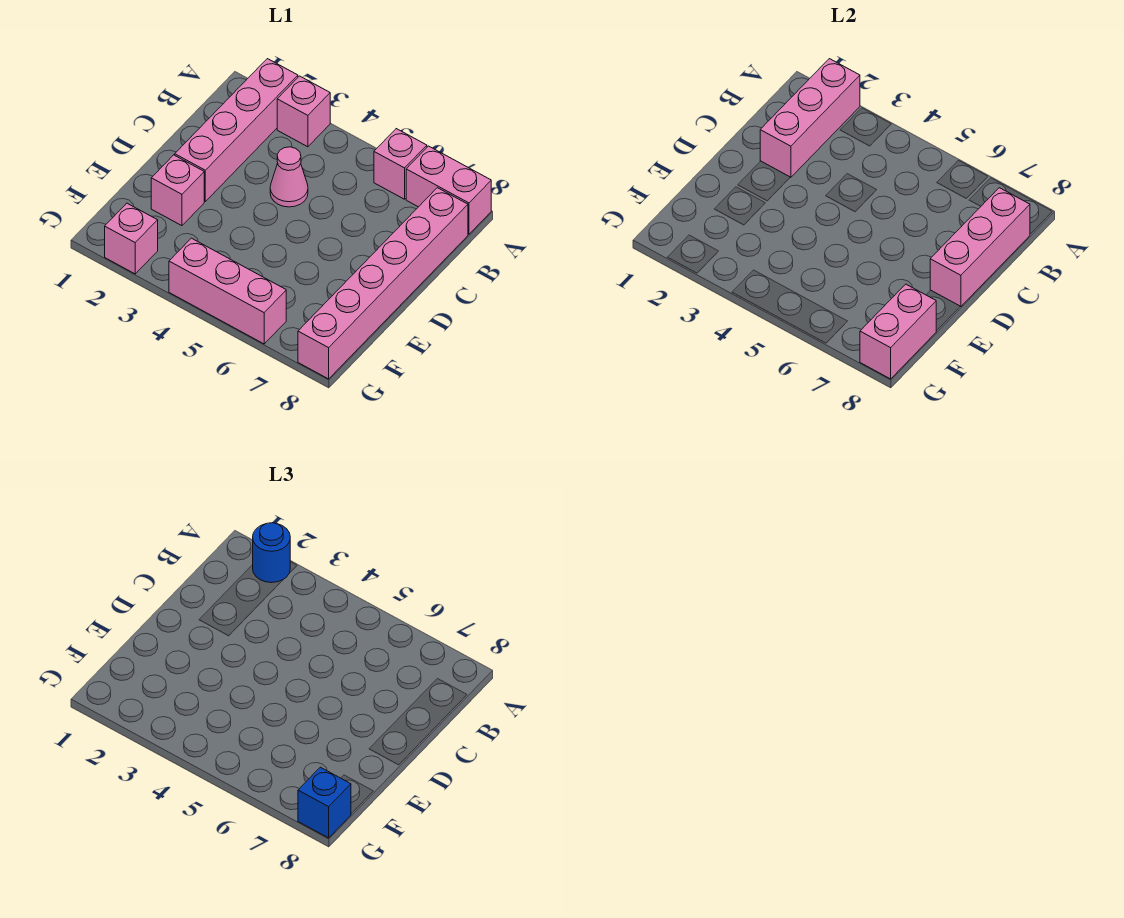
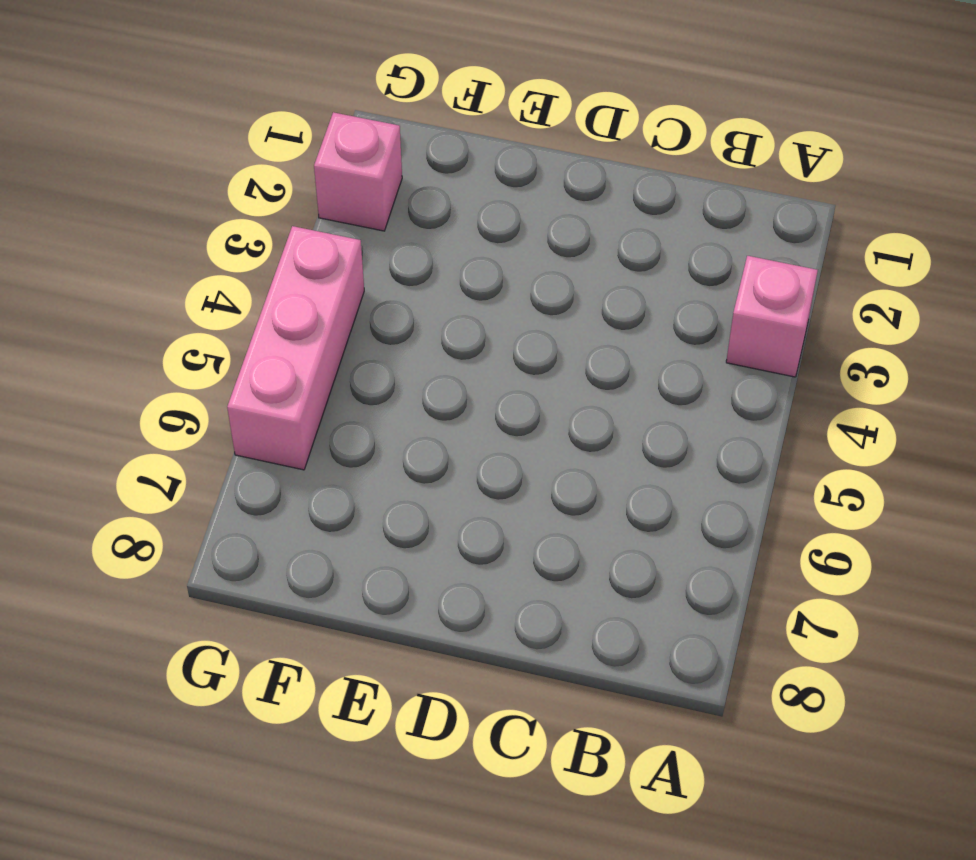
none -> pink 1x4 brick [175,59,298,201]
none -> pink 1x1 brick [374,129,427,199]
none -> pink 1x2 brick [406,146,491,234]

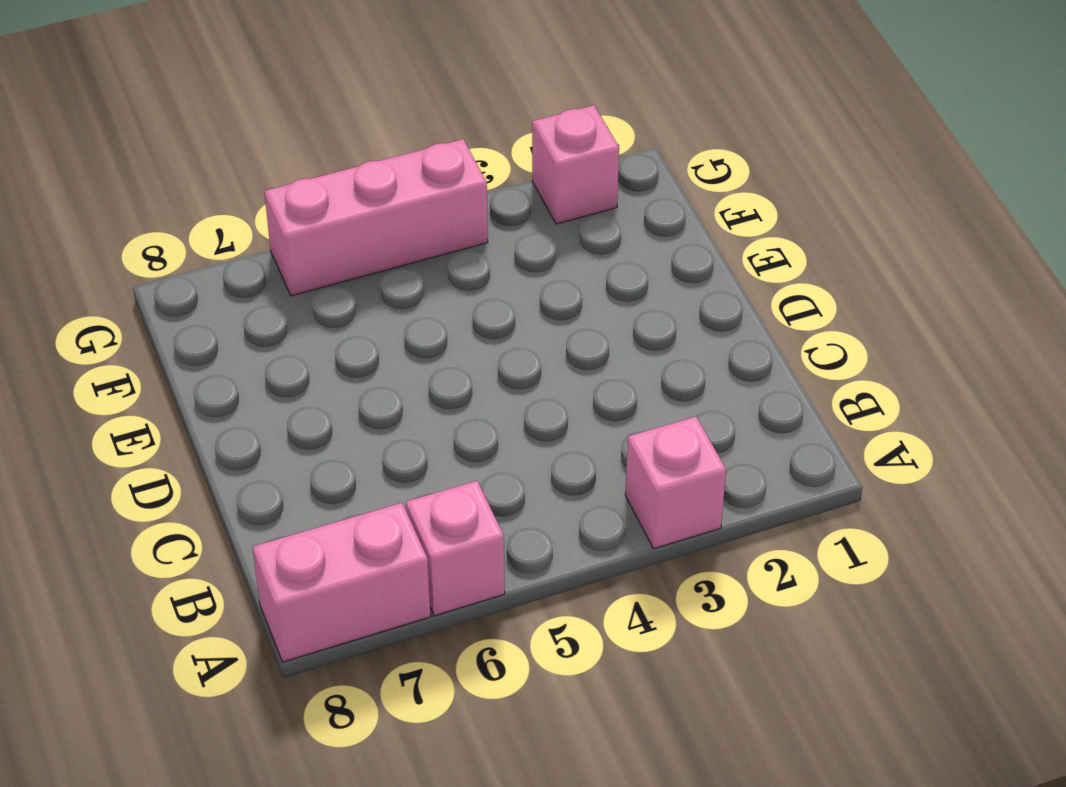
none -> pink 1x4 brick [175,59,298,201]
none -> pink 1x6 brick [298,188,468,379]
none -> pink 1x1 cone [270,147,308,207]

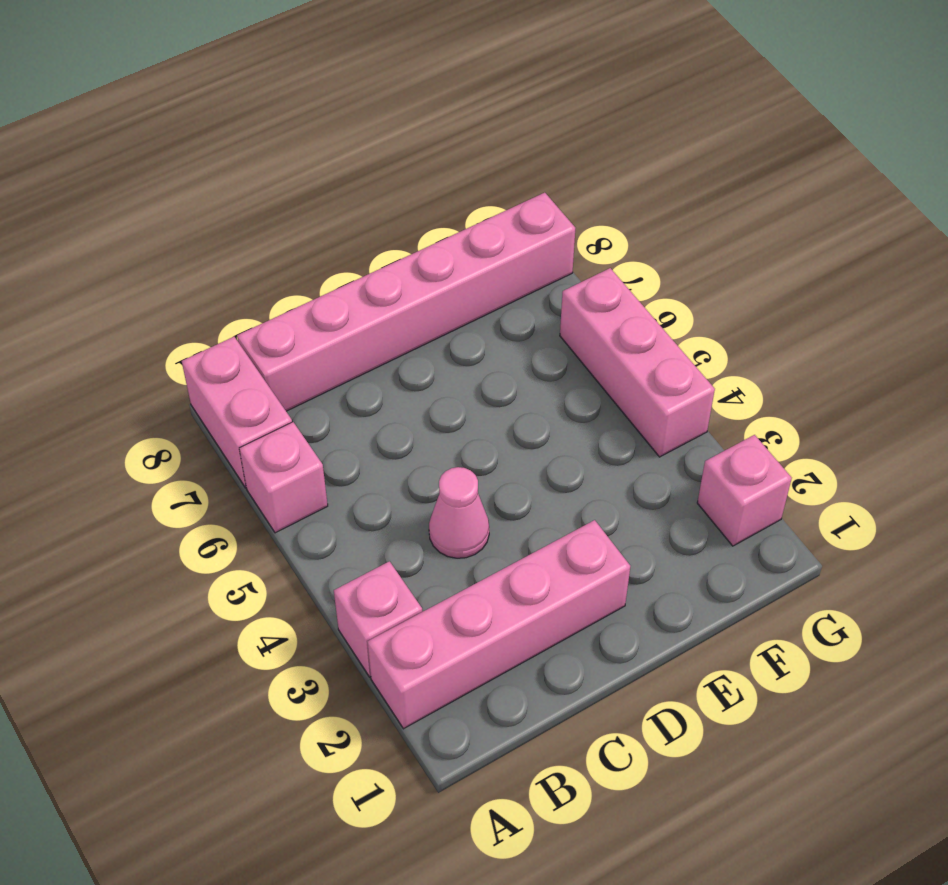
none -> pink 1x1 brick [151,155,204,226]
none -> pink 1x3 brick [760,59,860,177]
none -> pink 1x3 brick [930,188,1030,307]

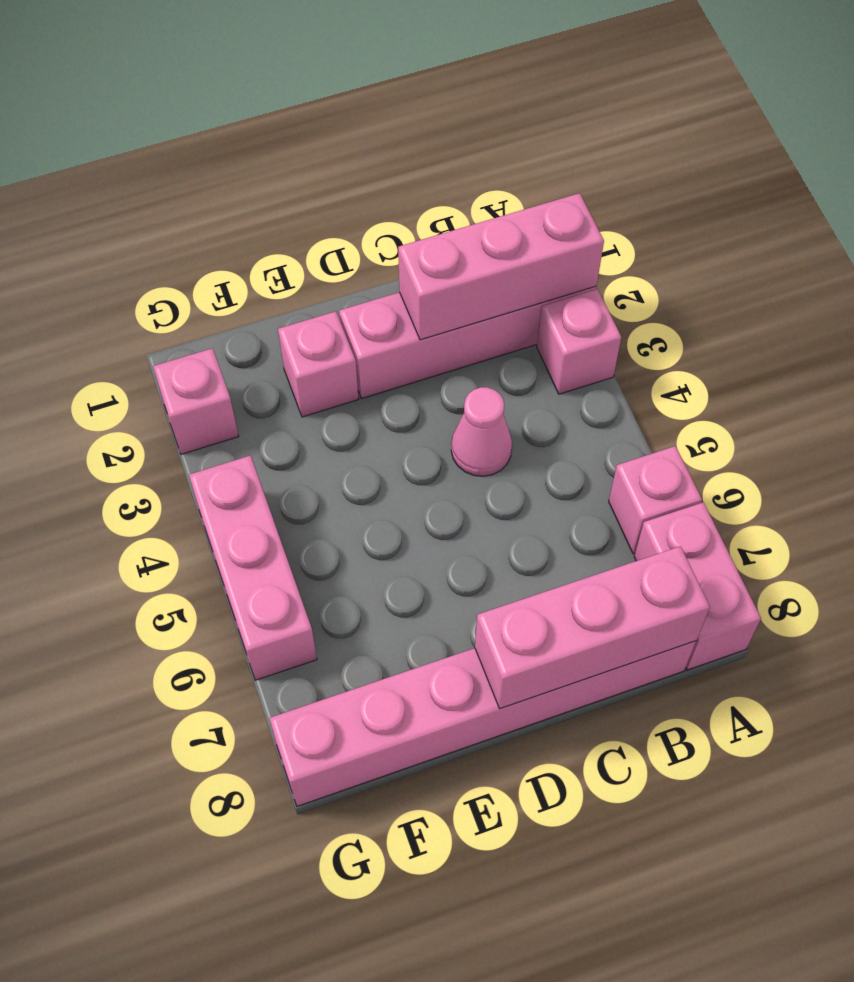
none -> pink 1x2 brick [860,284,936,379]
none -> blue 1x1 round brick [253,523,290,583]
none -> blue 1x1 brick [298,767,351,838]

